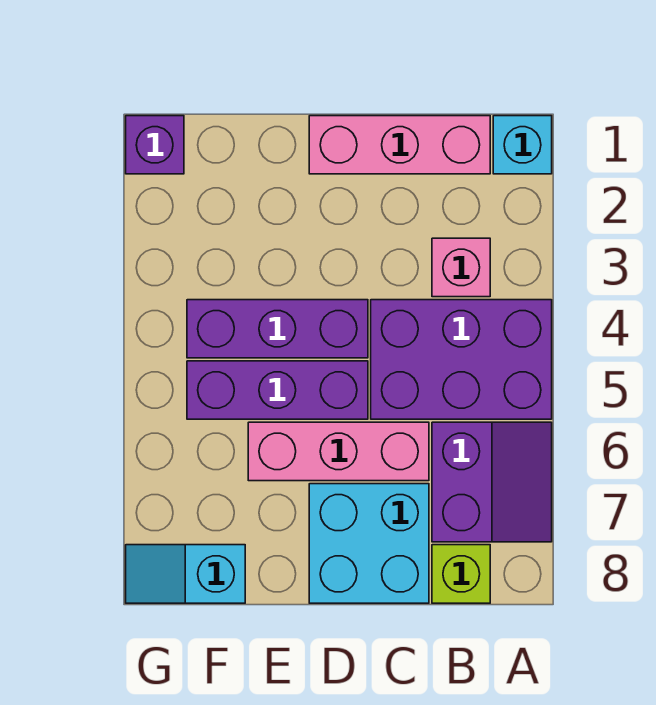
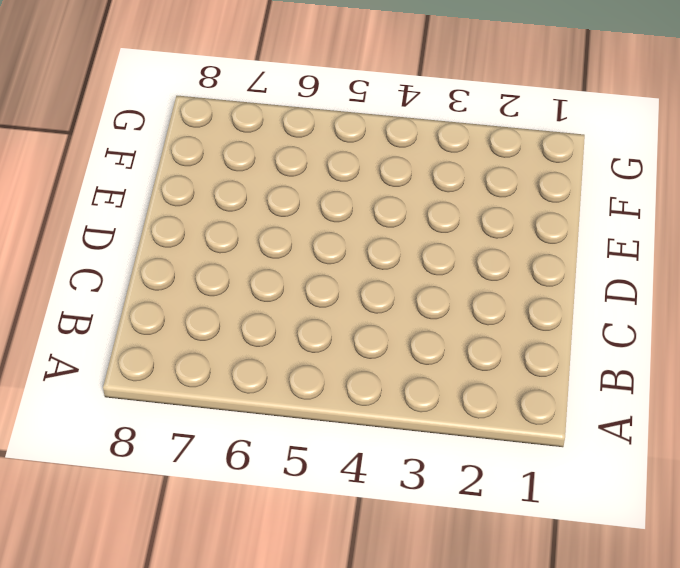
none -> cyan 1x1 brick [493,116,552,174]
none -> purple 2x3 brick [371,300,552,419]
none -> purple 2x2 slope [432,422,552,542]

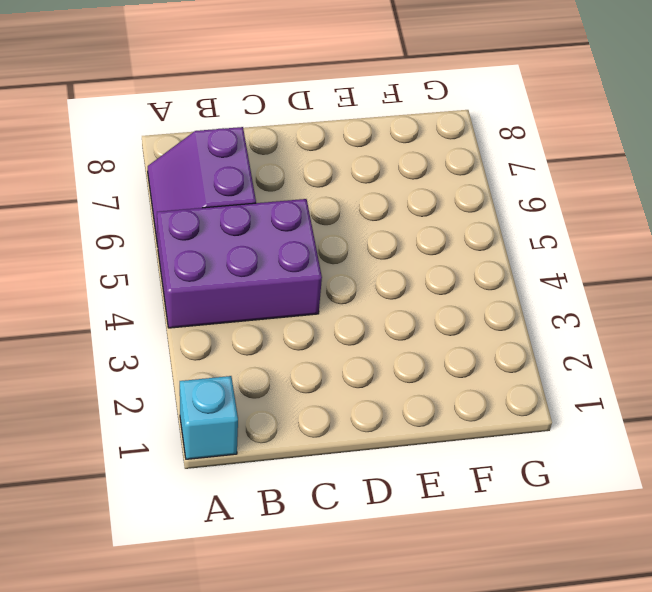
none -> pink 1x3 brick [309,116,490,174]
none -> pink 1x1 brick [432,238,490,297]
none -> lime 1x1 brick [432,545,490,603]

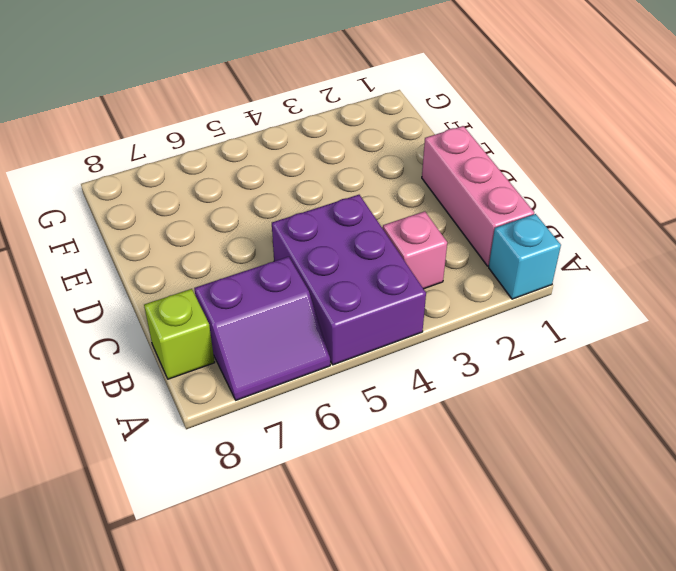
none -> pink 1x3 brick [248,422,429,481]
none -> cyan 2x2 brick [309,484,429,603]
none -> purple 1x3 brick [187,300,368,358]

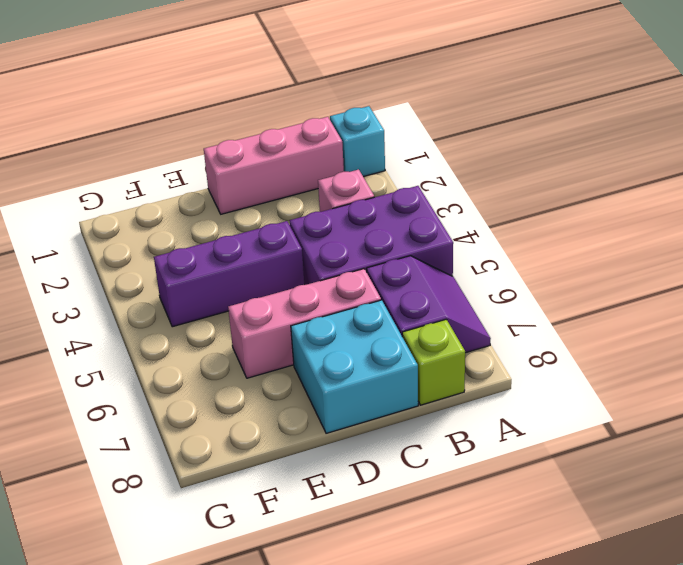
none -> purple 1x3 brick [187,361,368,419]
none -> cyan 1x2 slope [126,545,245,603]
none -> purple 1x1 brick [126,116,184,174]

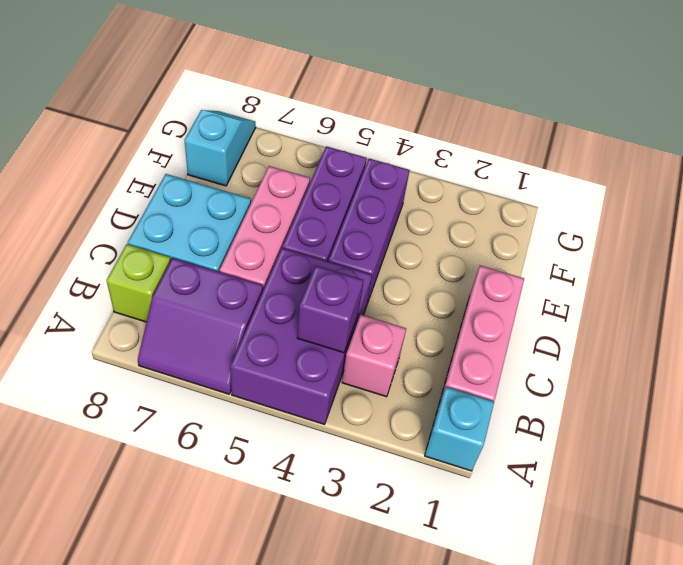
purple 1x1 brick [297,266,364,353] -> purple 1x1 brick moved to [126,116,184,174]

